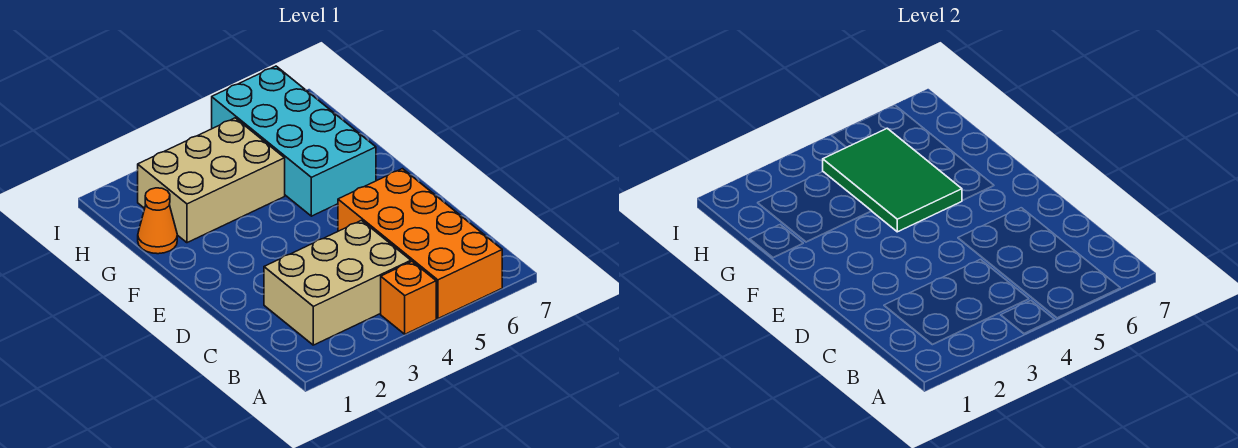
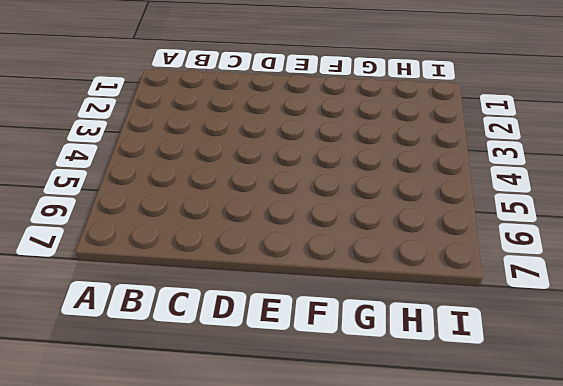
none -> orange 1x1 brick [381,262,436,334]
none -> orange 2x4 brick [338,169,502,319]

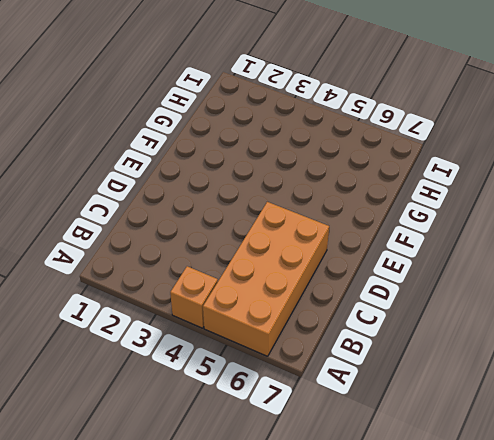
none -> tan 2x3 brick [264,220,411,345]
none -> cyan 2x4 brick [212,66,376,216]

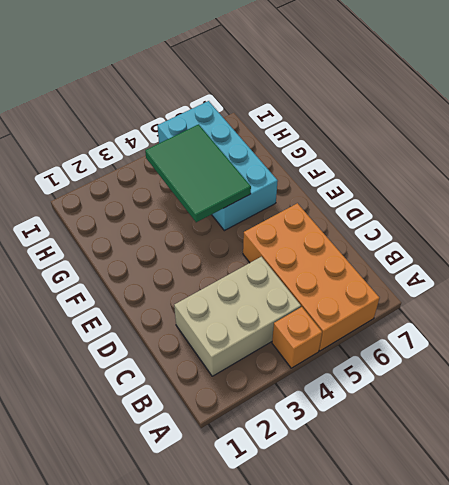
none -> orange 1x1 cone [138,188,177,254]
none -> tan 2x3 brick [138,118,285,243]

